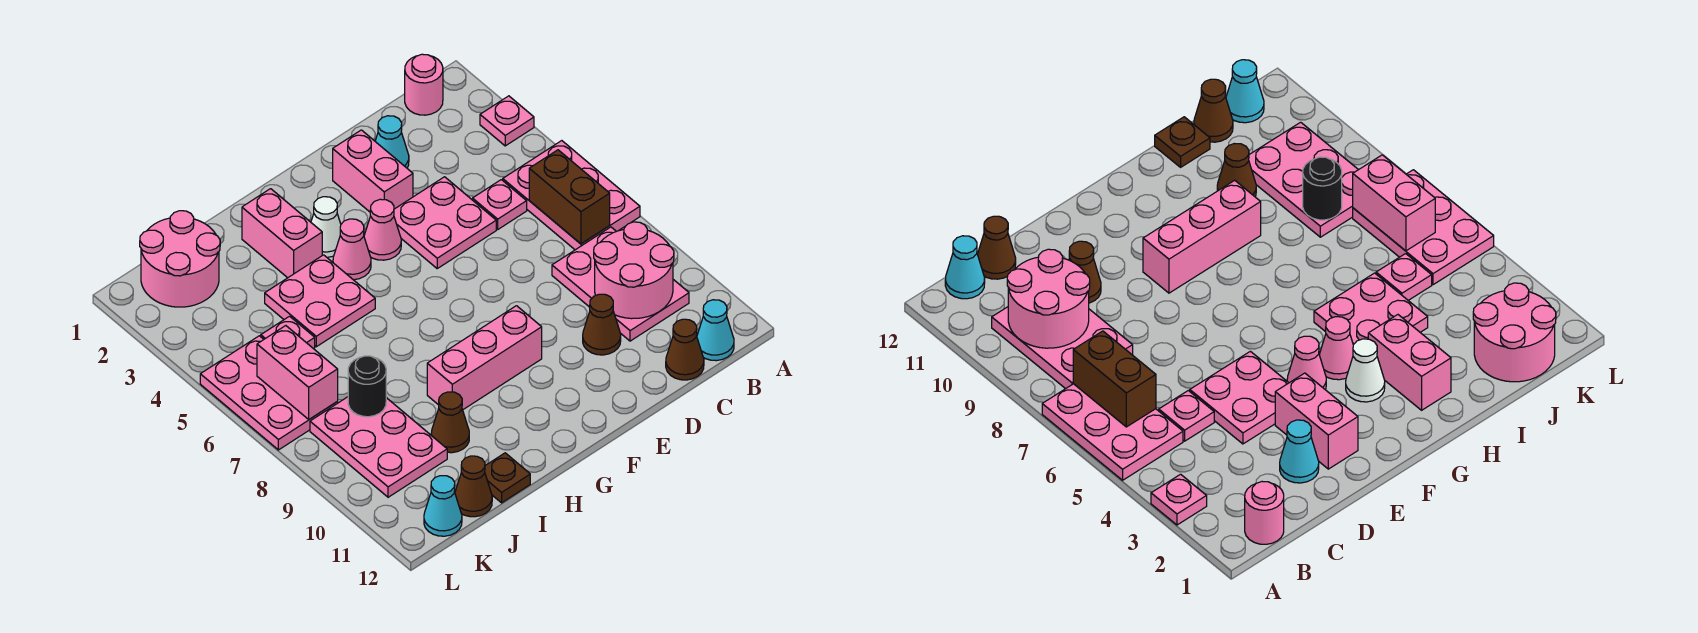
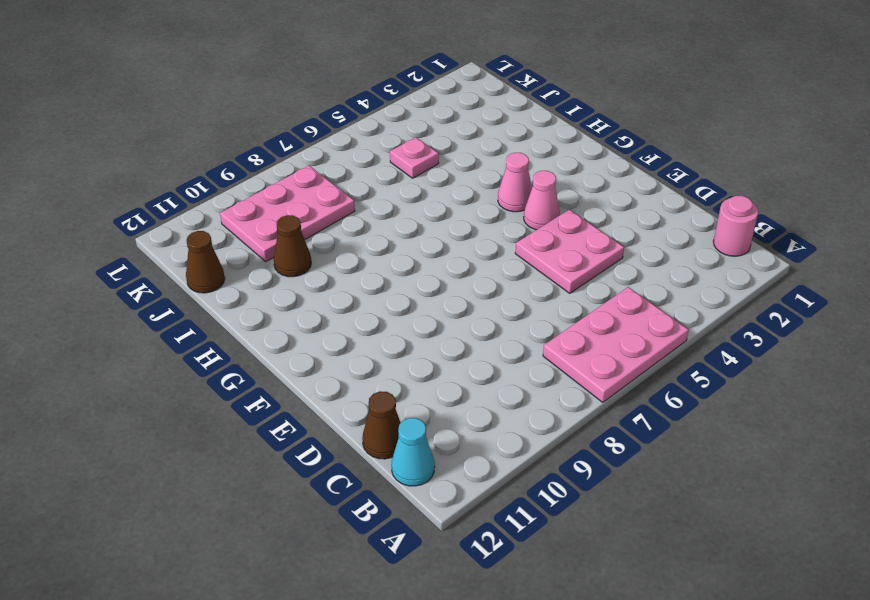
none -> pink 1x1 plate [480,96,534,146]
none -> pink 2x3 plate [552,227,689,341]
none -> pink 1x1 plate [473,180,527,229]

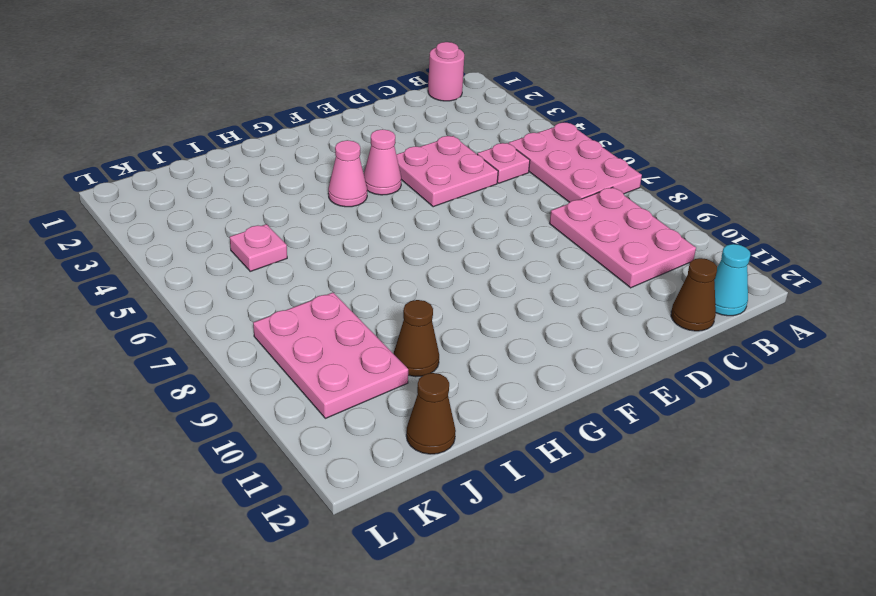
none -> pink 1x1 plate [480,96,534,146]
none -> cyan 1x1 cone [375,116,409,168]
none -> brown 1x1 cone [583,294,621,355]

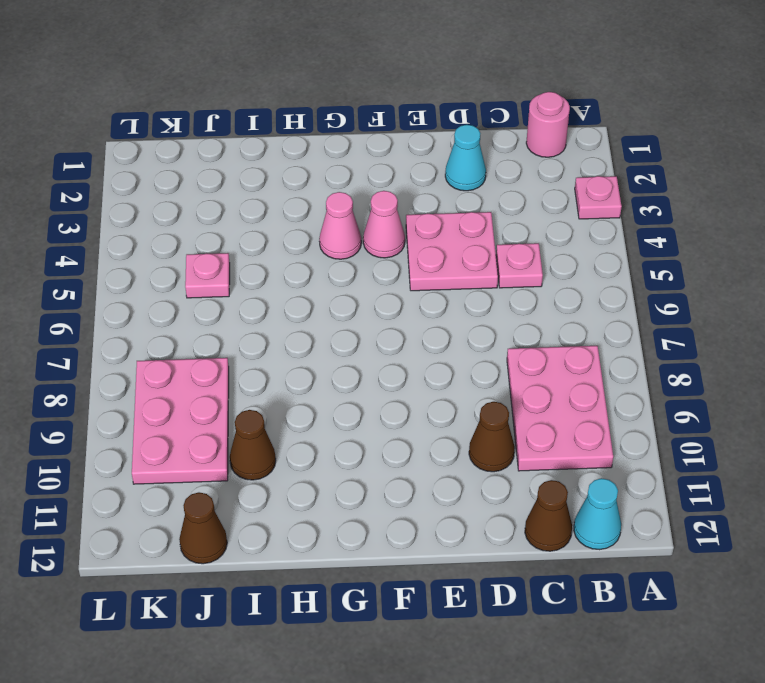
none -> pink 2x3 plate [503,141,640,250]
none -> pink 1x2 brick [333,130,413,212]
none -> pink 1x3 brick [427,306,542,410]

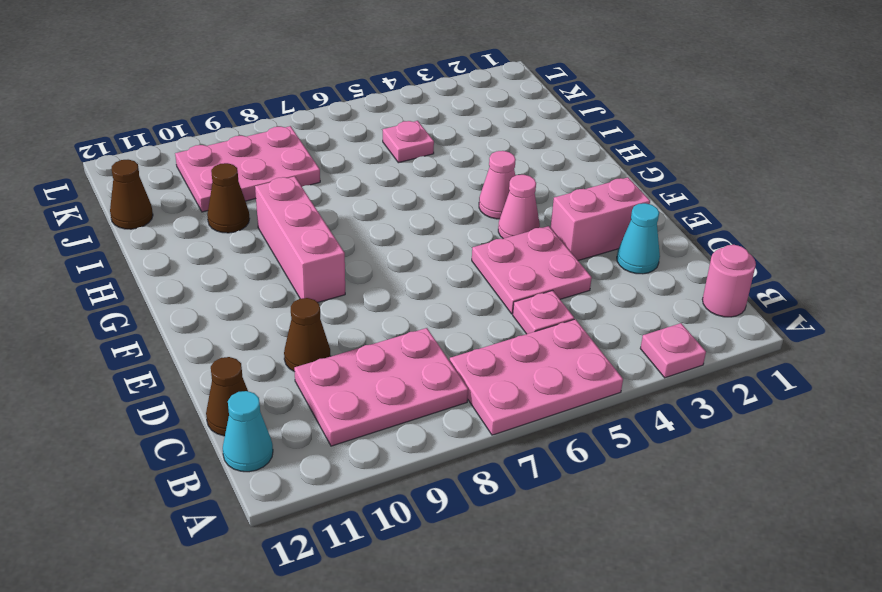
none -> white 1x1 cone [311,197,341,257]
none -> pink 1x2 brick [242,189,322,278]
none -> pink 2x2 plate [265,255,375,347]

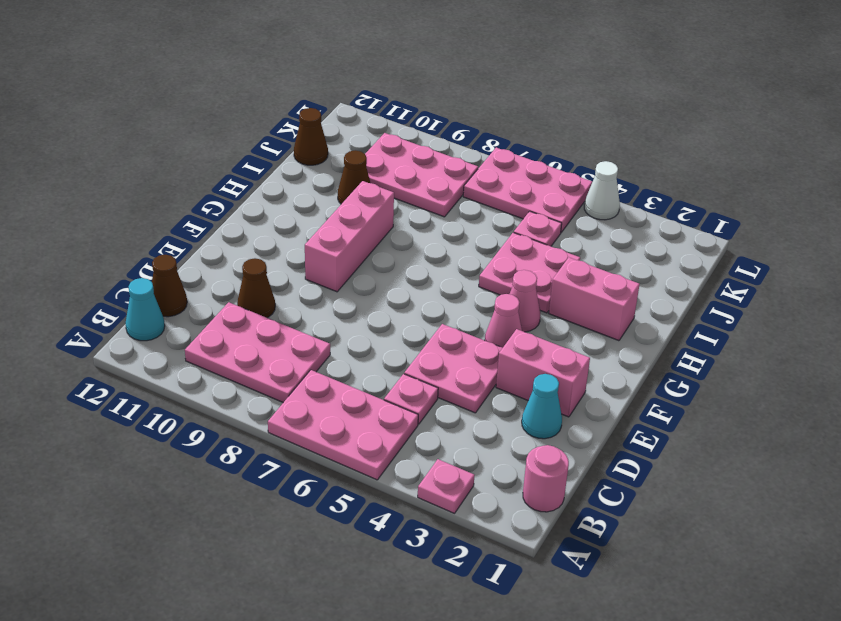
white 1x1 cone [584,161,620,220] -> white 1x1 cone moved to [311,197,341,257]
none -> brown 1x1 plate [485,453,530,503]
none -> pink 2x2 round brick [140,211,220,307]
none -> cyan 1x1 cone [424,476,462,536]

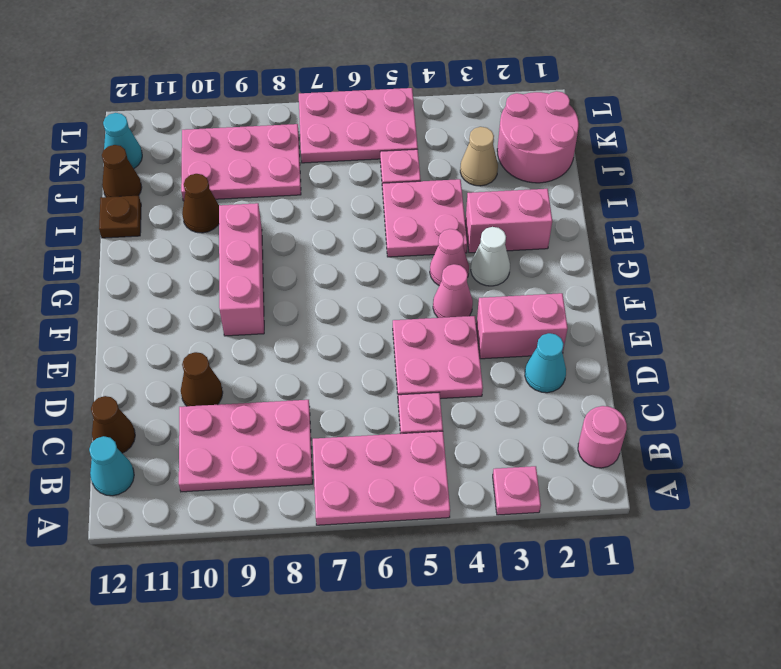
tan 1x1 cone [460,127,498,186] -> none
none -> brown 1x2 brick [529,150,610,244]
none -> pink 2x2 round brick [594,222,674,319]
none -> black 1x1 round brick [348,356,386,417]

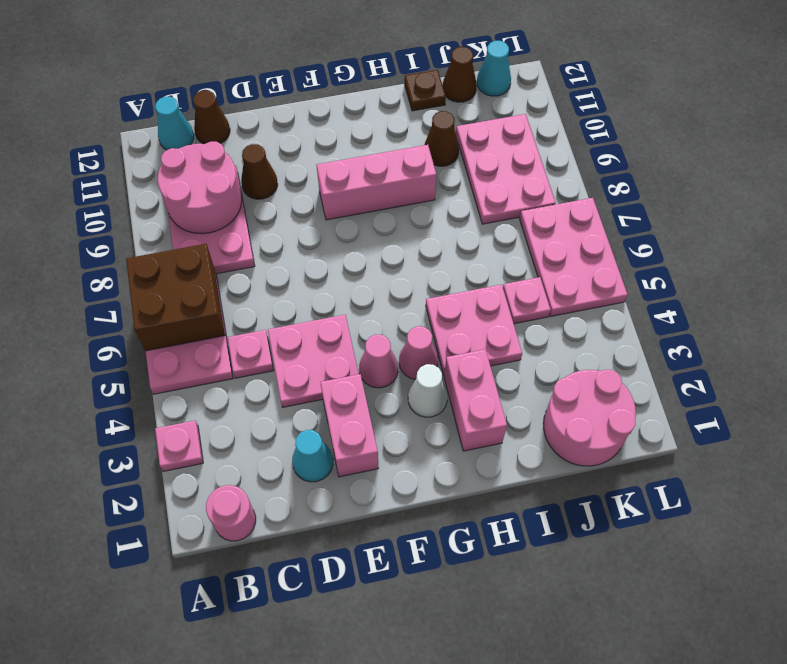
brown 2x2 brick [126,244,225,351] -> brown 1x2 brick [529,150,610,244]
none -> black 1x1 round brick [348,356,386,417]
none -> pink 1x2 brick [257,326,338,419]

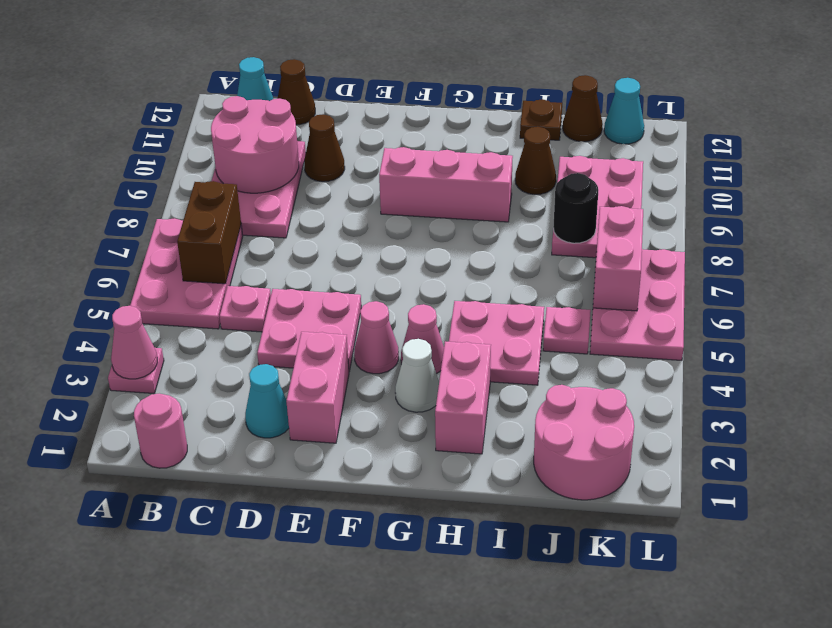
pink 1x1 cone [111,306,157,379] -> none

